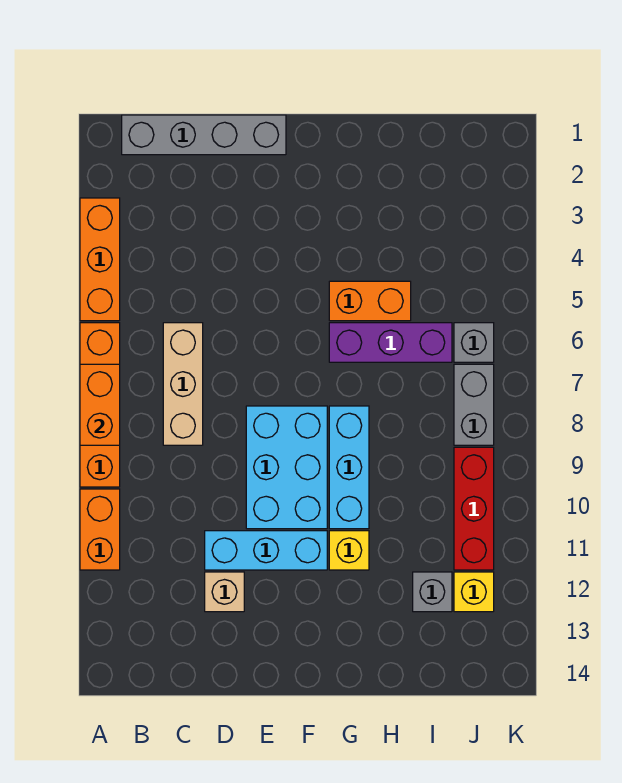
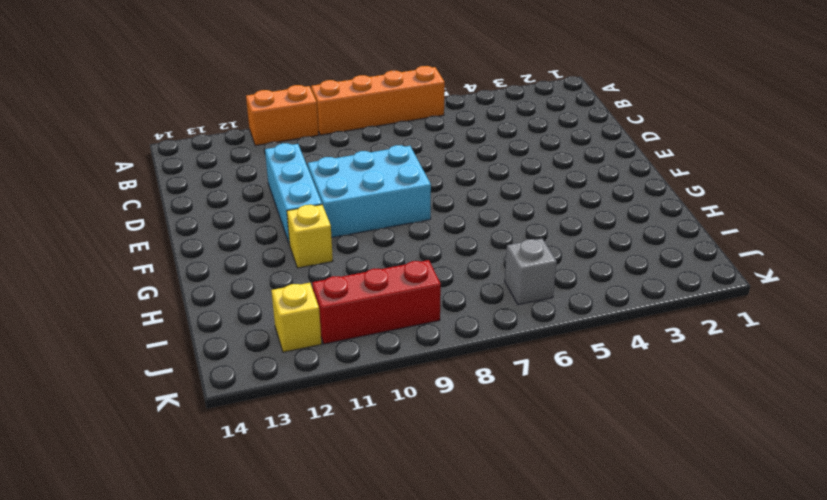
none -> orange 1x3 brick [80,198,120,321]
none -> grey 1x4 brick [122,115,286,155]
none -> tan 1x3 brick [163,323,203,445]

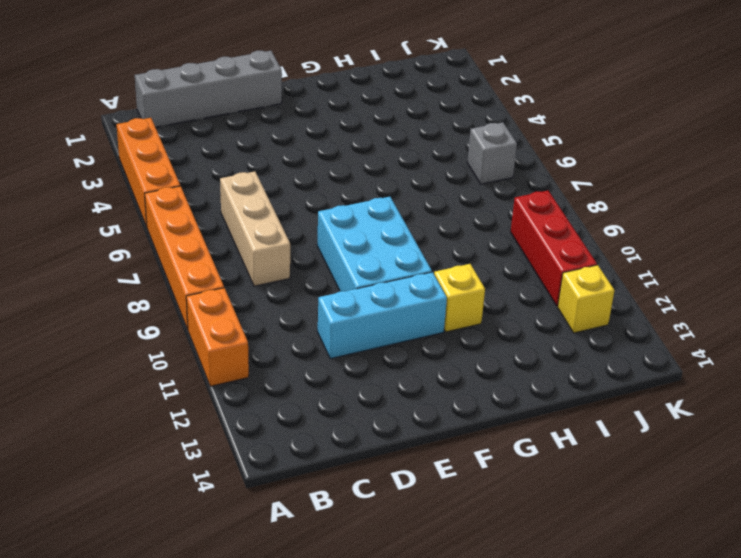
none -> tan 1x1 brick [205,572,244,612]
none -> orange 1x2 brick [329,281,411,321]
none -> purple 1x3 brick [329,323,452,362]

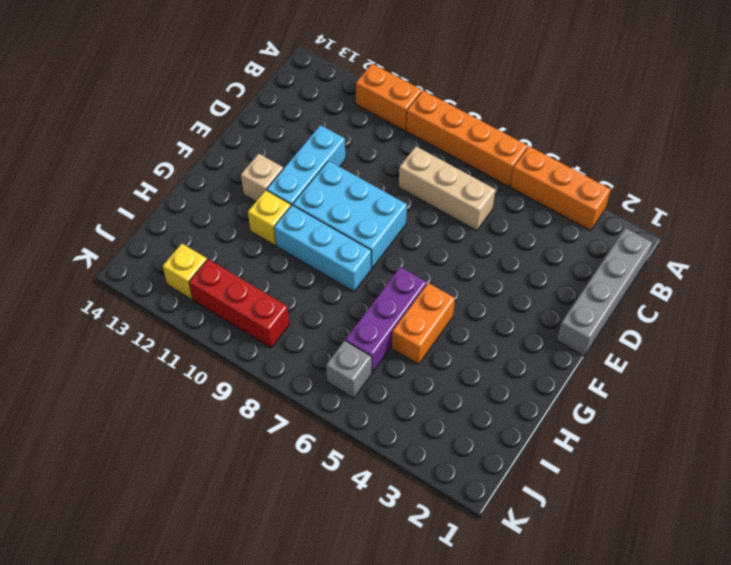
tan 1x1 brick [241,154,283,202] -> tan 1x1 brick moved to [205,572,244,612]
none -> grey 1x1 brick [413,572,452,612]
none -> grey 1x2 brick [454,364,494,445]
none -> orange 1x2 brick [80,364,120,445]

